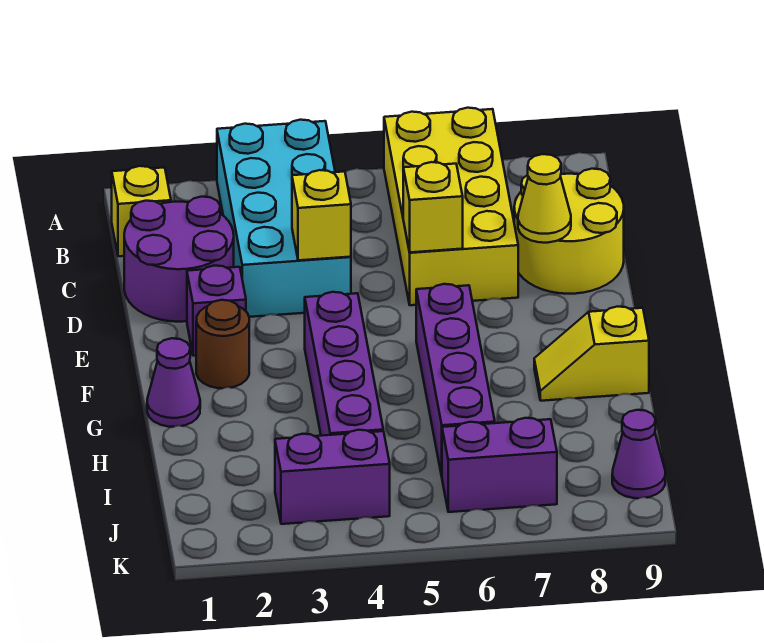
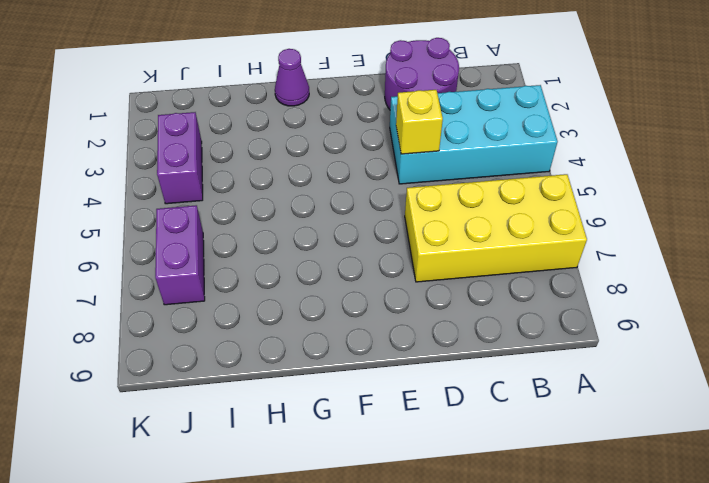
none -> yellow 1x1 brick [112,166,171,256]
none -> yellow 2x2 round brick [514,169,624,294]
none -> purple 1x1 brick [187,265,246,356]

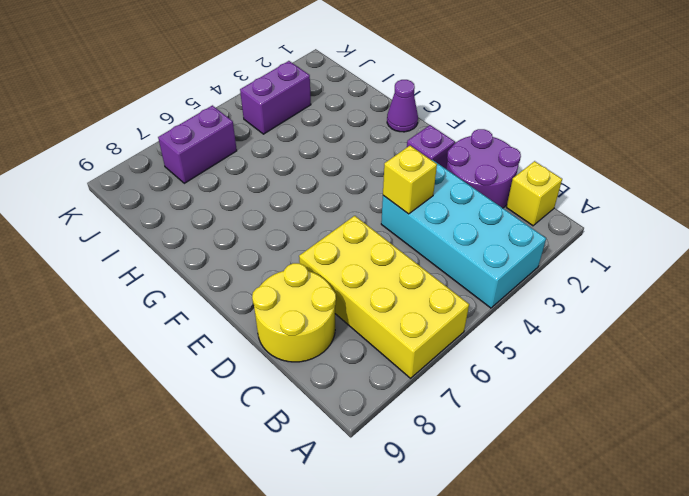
none -> brown 1x1 round brick [196,300,249,388]
none -> purple 1x4 brick [305,292,383,436]
none -> purple 1x4 brick [416,284,495,476]

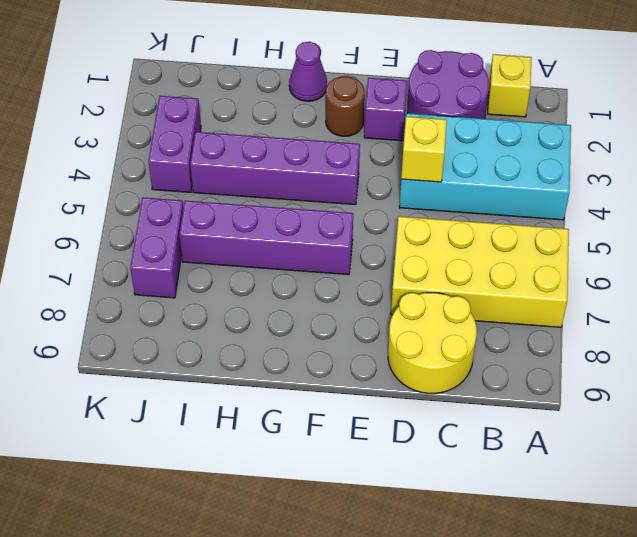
none -> yellow 1x2 slope [534,306,649,401]
none -> purple 1x1 cone [612,410,665,498]
none -> yellow 1x1 brick [403,162,463,252]

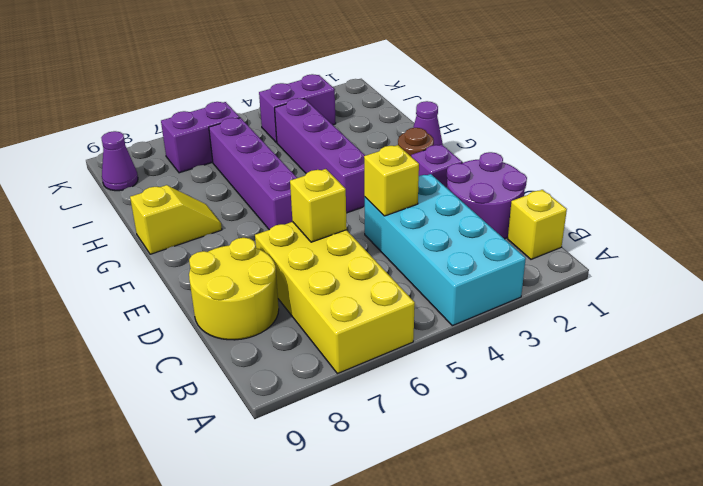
none -> yellow 1x1 cone [518,154,571,243]

